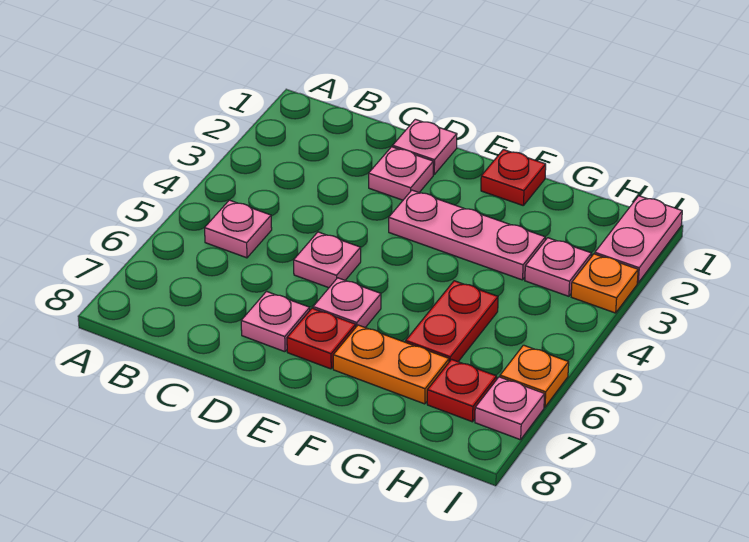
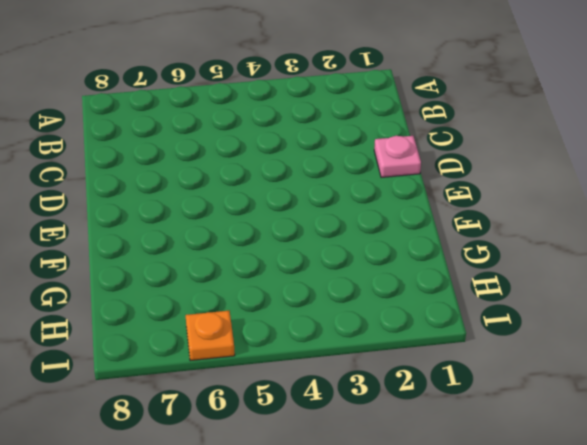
none -> pink 1x1 plate [205,200,272,258]
none -> pink 1x1 plate [369,147,433,200]
none -> pink 1x1 plate [294,232,361,288]

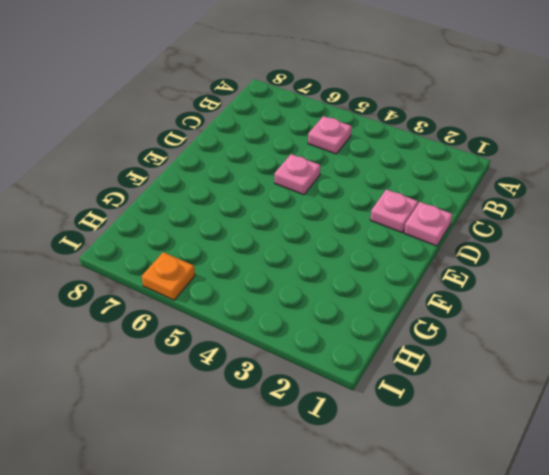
none -> pink 1x1 plate [241,291,310,352]
none -> pink 1x3 plate [389,190,545,280]
none -> pink 1x1 plate [313,278,381,328]

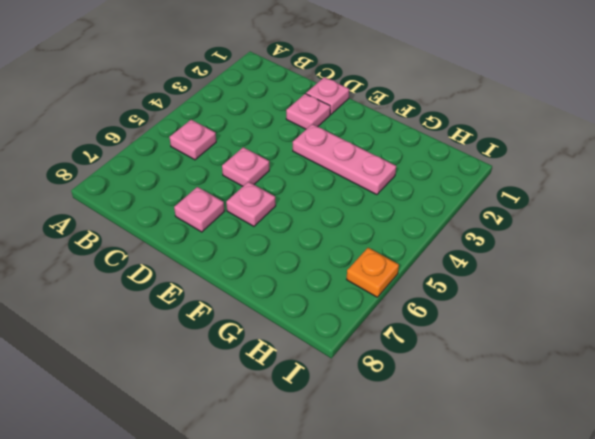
none -> red 1x1 plate [287,308,356,369]
none -> red 1x1 plate [481,149,546,205]
none -> orange 1x2 plate [333,325,449,404]

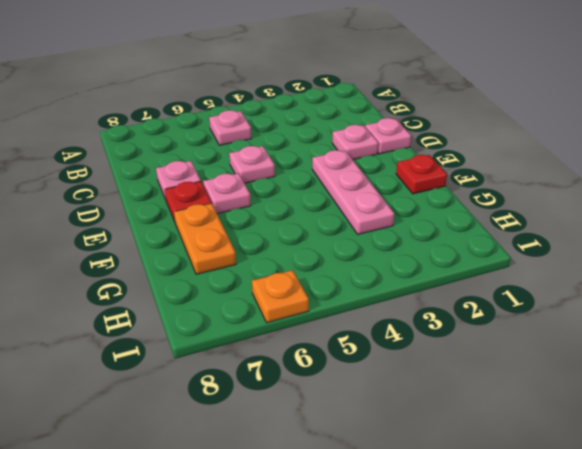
none -> red 1x2 plate [406,281,498,362]
none -> pink 1x1 plate [525,238,592,296]
none -> red 1x1 plate [427,359,497,422]

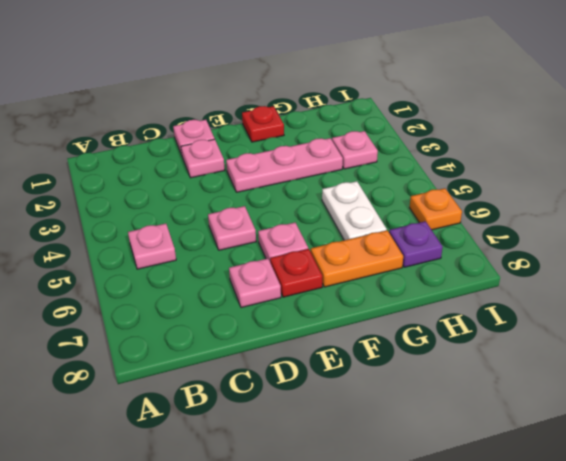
white 1x2 plate [322,181,387,240] -> red 1x2 plate [406,281,498,362]
purple 1x1 plate [389,221,443,267] -> red 1x1 plate [427,359,497,422]
none -> pink 1x2 plate [595,196,682,283]
none -> orange 1x1 plate [571,254,638,313]
none -> pink 1x1 plate [475,377,545,440]

